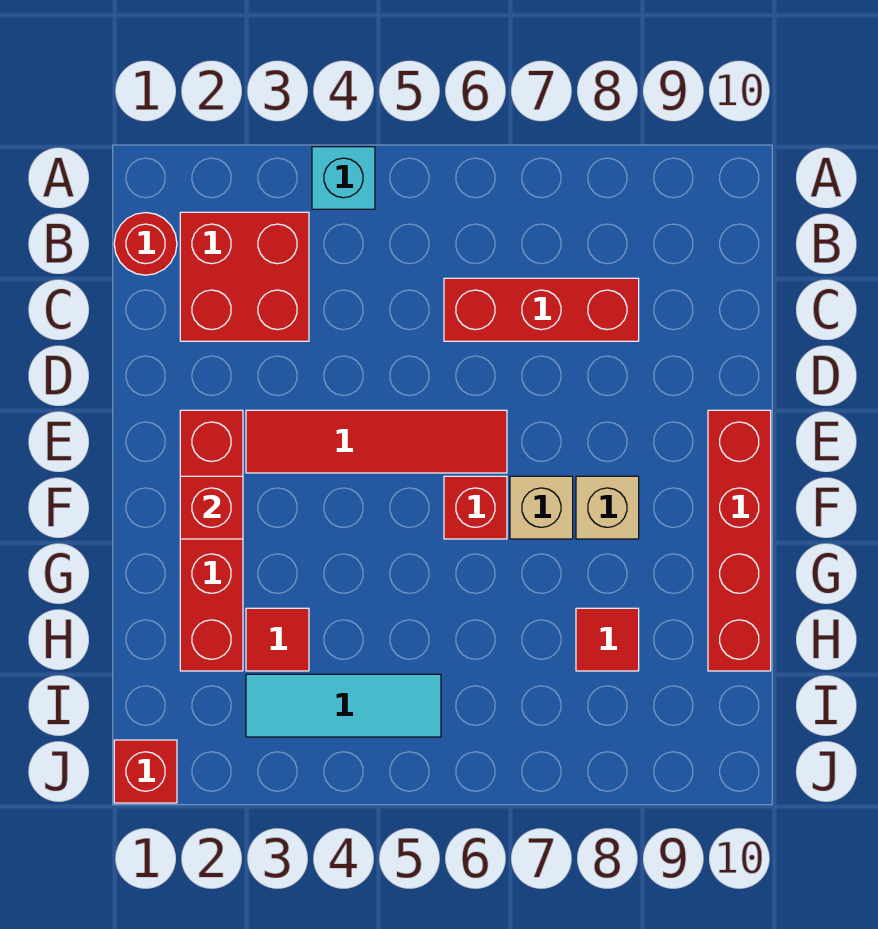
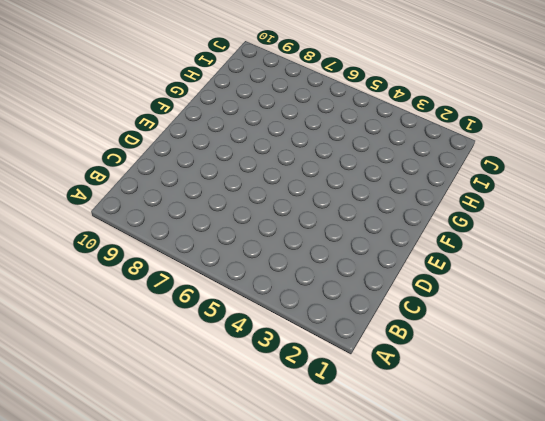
none -> cyan 1x1 brick [312,147,375,209]
none -> red 1x1 round brick [114,213,177,275]
none -> red 2x2 brick [180,212,309,341]

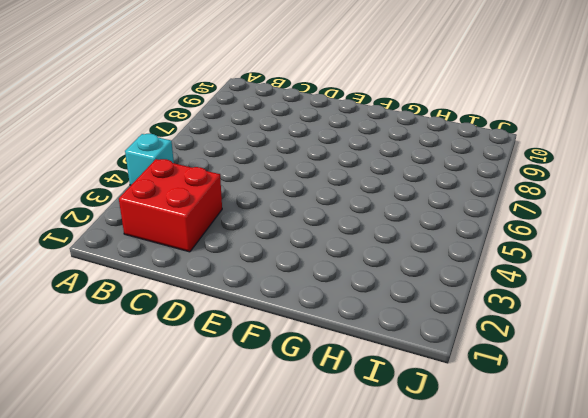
none -> red 1x1 round brick [114,213,177,275]
none -> red 1x3 brick [444,278,639,341]
none -> red 1x4 brick [180,410,243,671]

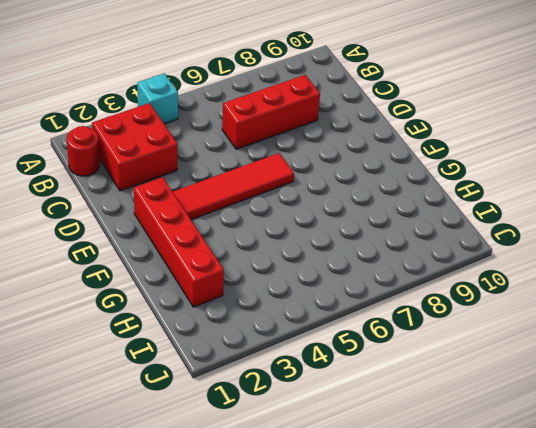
none -> red 1x4 brick [708,410,771,671]
none -> red 1x1 brick [444,476,507,539]
none -> tan 1x1 brick [510,476,573,539]

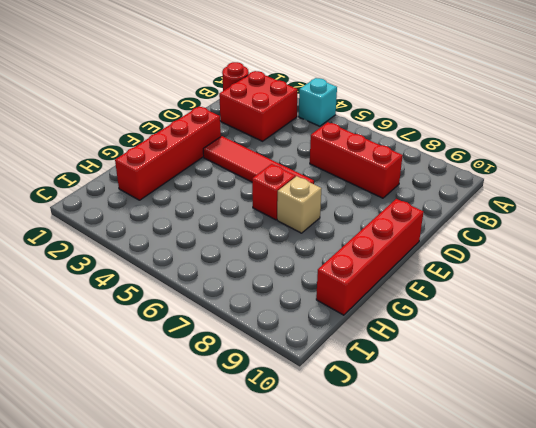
none -> tan 1x1 brick [576,476,639,539]
none -> red 1x1 tile [246,608,309,671]
none -> red 1x1 tile [576,608,639,671]

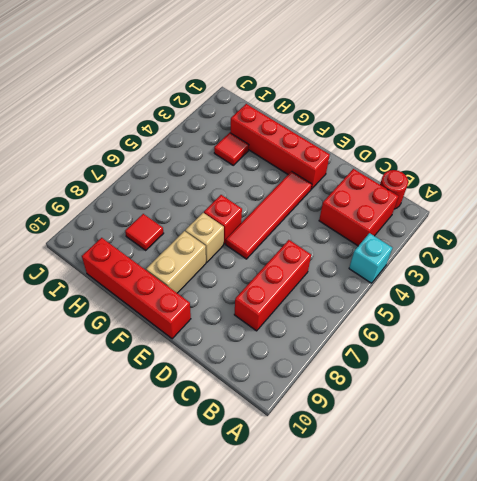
tan 1x2 brick [146,231,206,293] -> tan 1x1 brick [576,476,639,539]
none -> cyan 1x3 tile [246,674,441,737]
none -> red 1x1 brick [114,740,177,803]
none -> red 1x1 brick [180,476,243,539]

